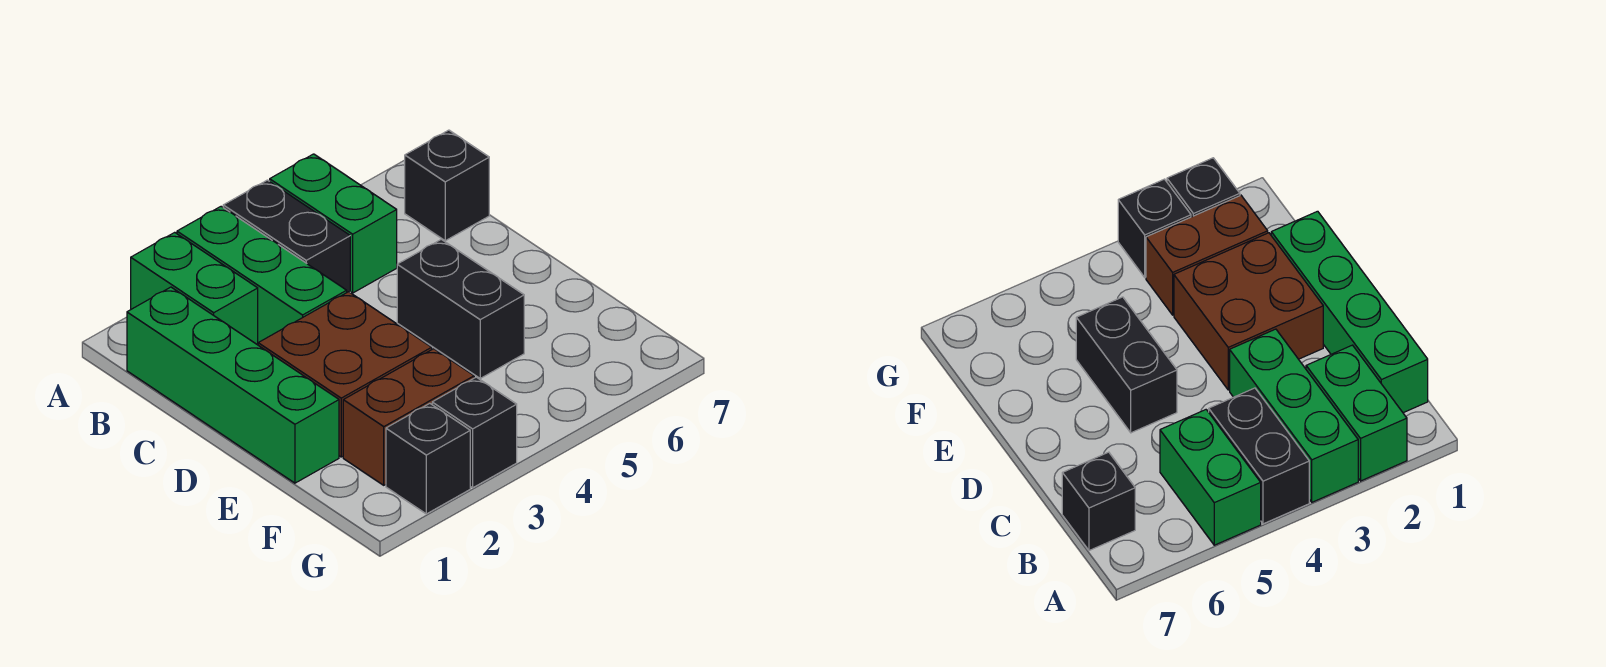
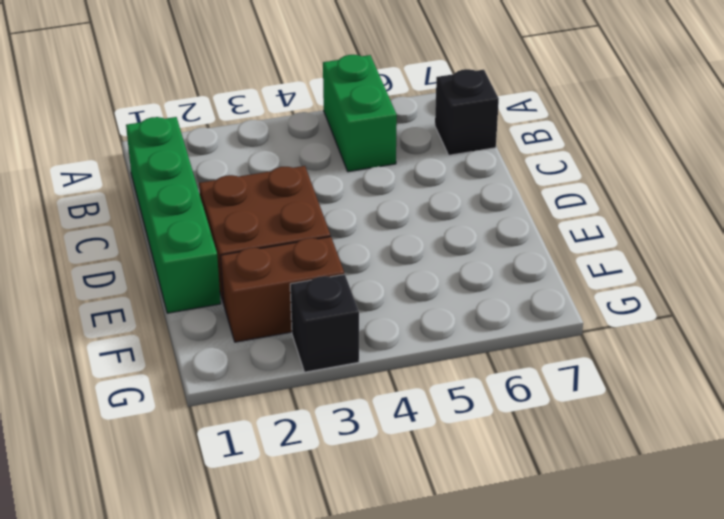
none -> green 1x2 brick [131,232,258,345]
none -> green 1x3 brick [177,206,347,343]

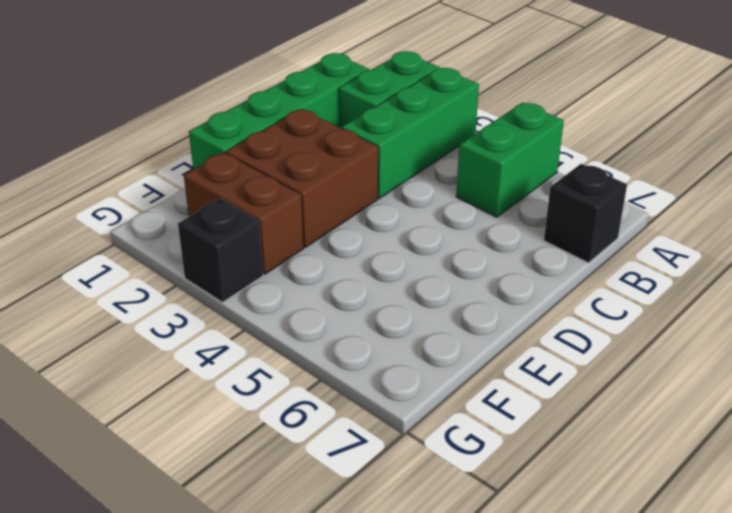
none -> black 1x2 brick [223,180,350,292]
none -> black 1x2 brick [397,239,524,378]

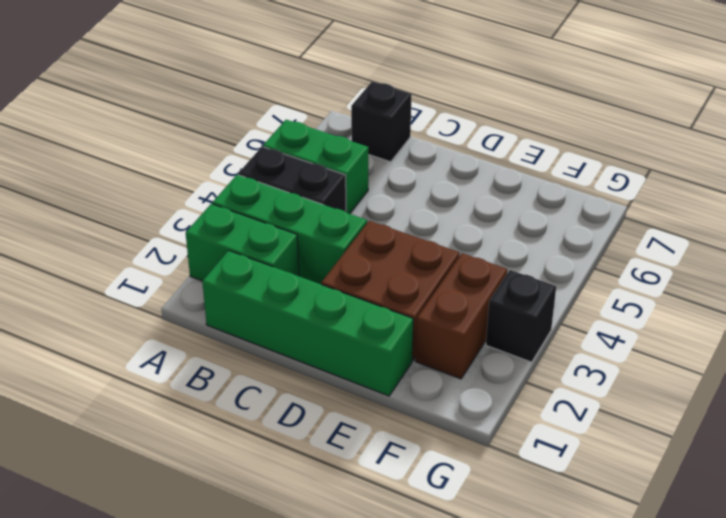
none -> black 1x2 brick [397,239,524,378]
none -> black 1x1 brick [386,403,470,514]

